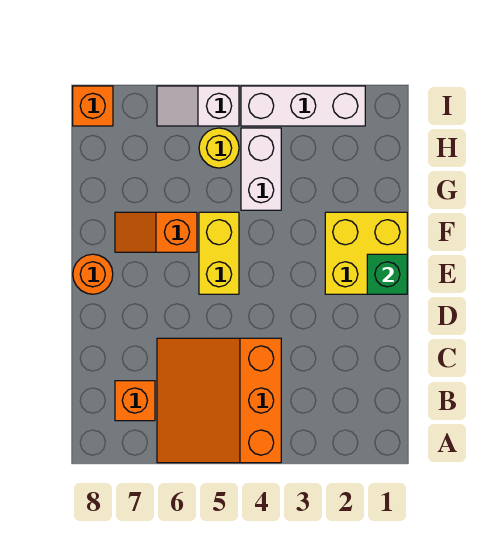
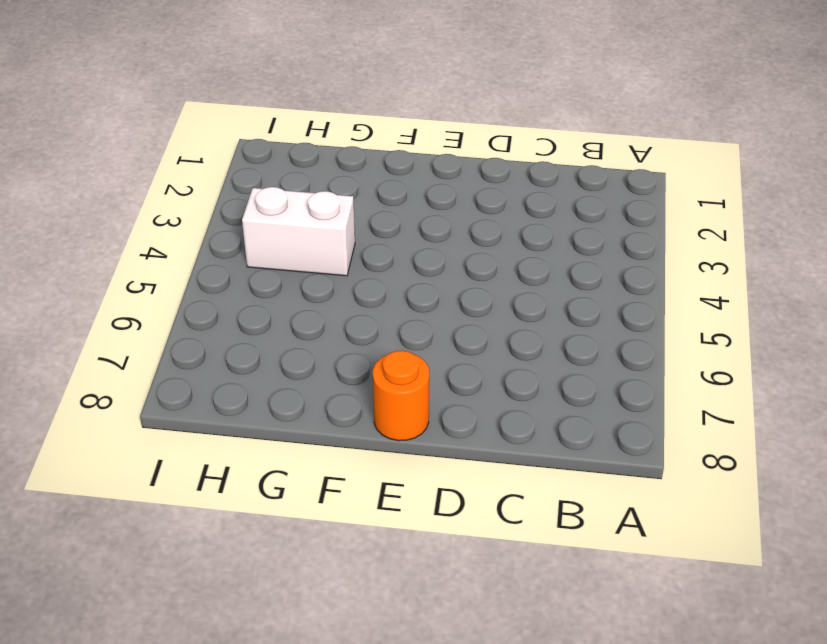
none -> orange 3x3 slope [157,338,281,463]
none -> orange 1x1 brick [115,381,155,421]
none -> yellow 2x2 brick [325,212,407,294]

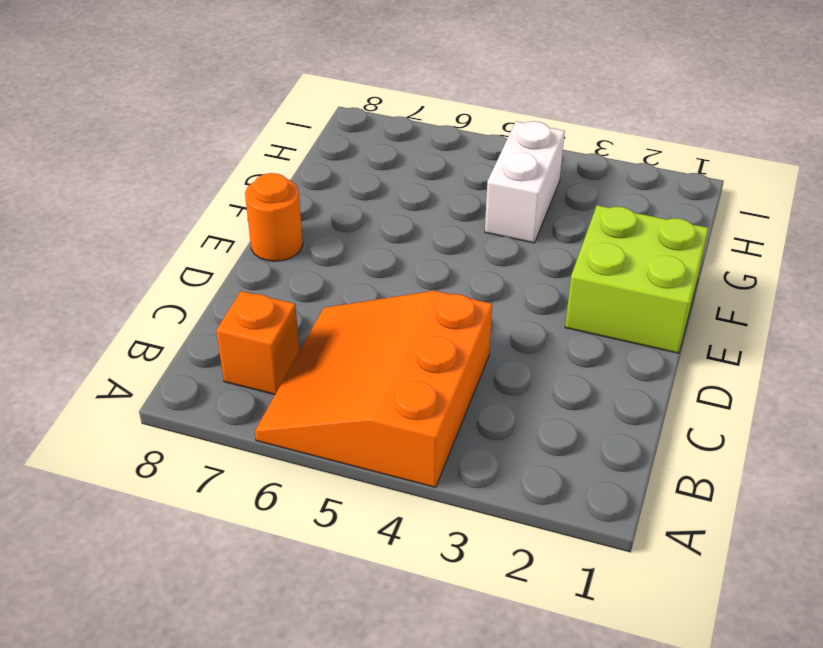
lime 2x2 brick [565,205,708,353] -> yellow 2x2 brick [325,212,407,294]
none -> yellow 1x2 brick [199,212,239,294]
none -> orange 1x2 slope [115,212,197,252]
none -> yellow 1x1 round brick [199,128,239,168]

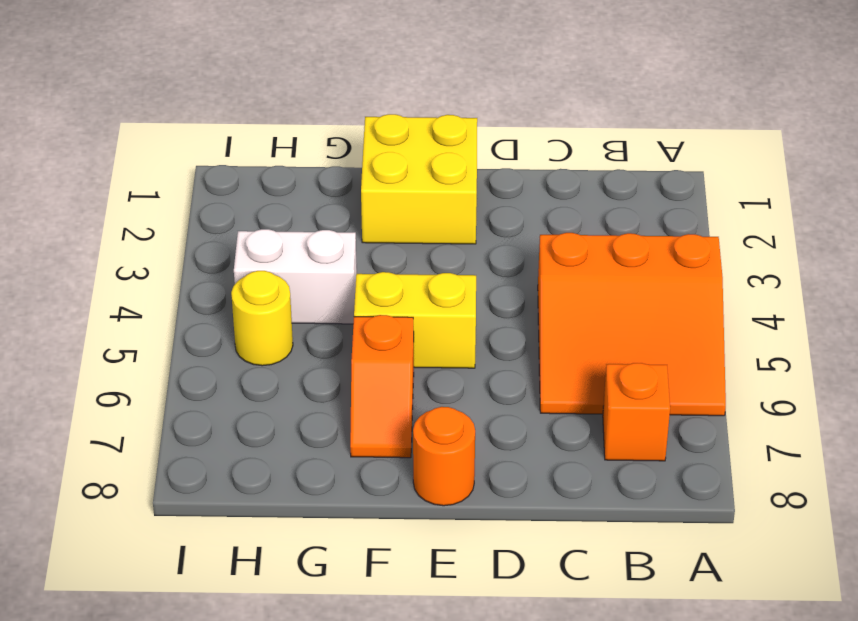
none -> white 1x3 brick [241,86,365,126]
none -> white 1x2 slope [157,86,239,126]
none -> orange 1x1 brick [73,86,113,126]

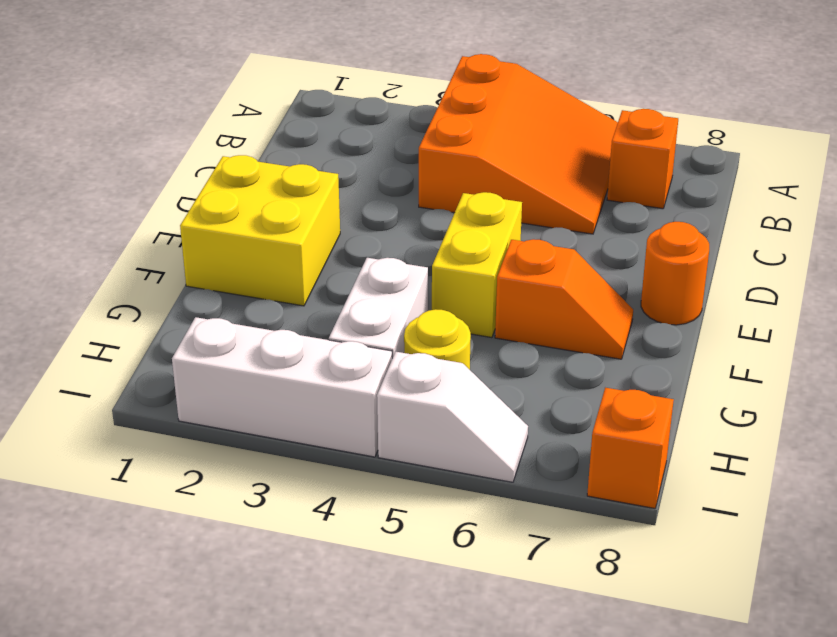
none -> green 1x1 brick [367,254,407,294]

